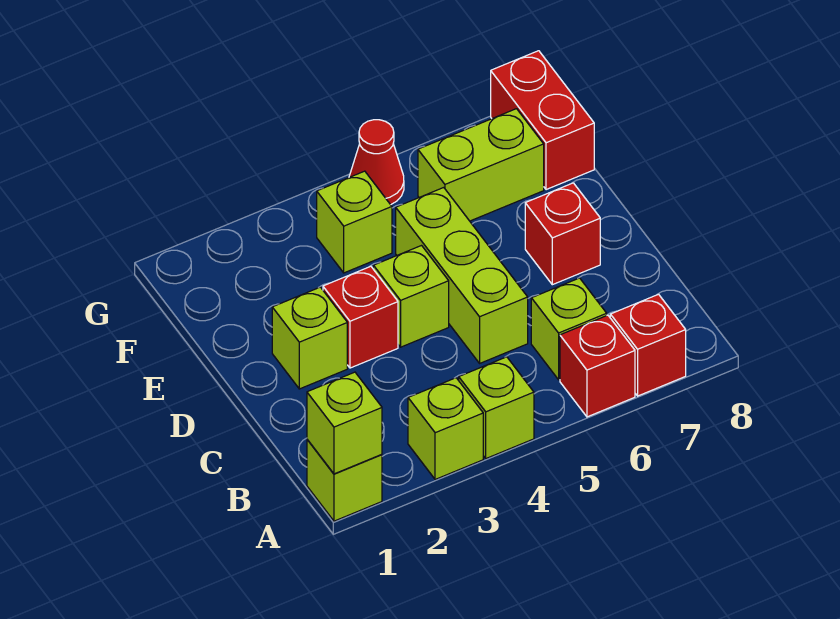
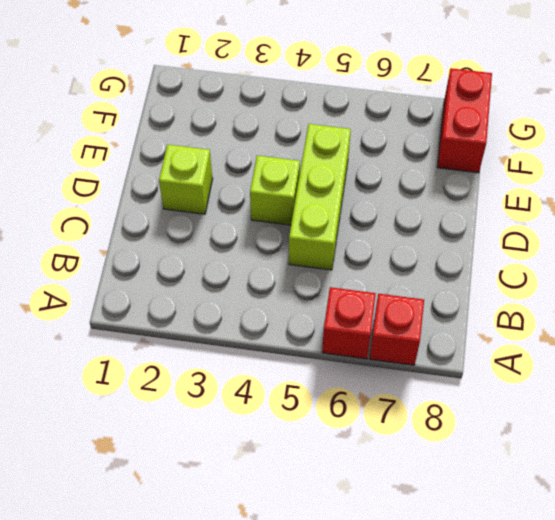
none -> lime 1x1 brick [307,439,382,521]
none -> lime 1x1 brick [408,378,483,480]
none -> lime 1x1 brick [459,357,534,458]

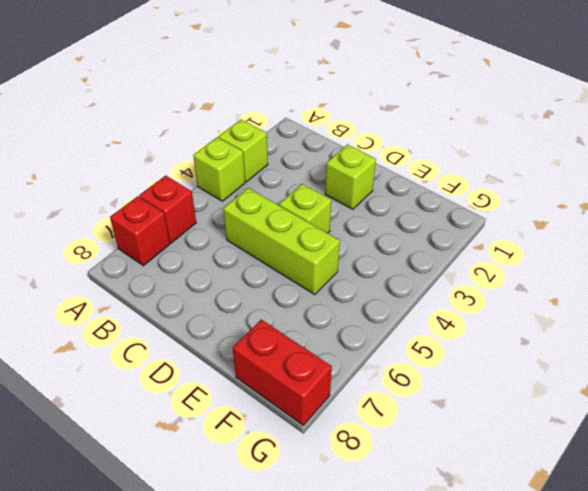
none -> lime 1x1 brick [307,439,382,521]
none -> lime 1x1 brick [531,278,607,380]
none -> red 1x1 brick [323,266,398,368]

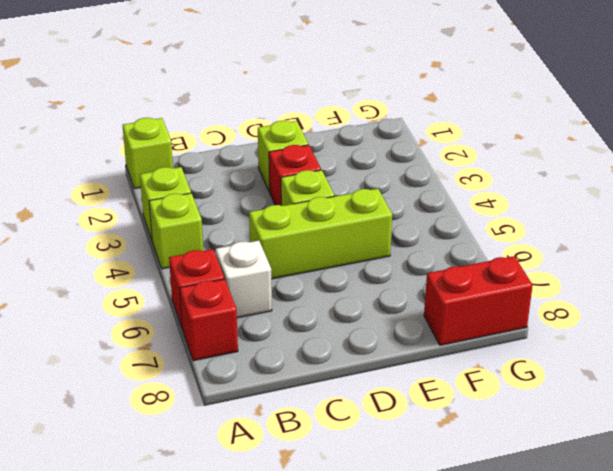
white 1x1 brick [216,241,272,318] -> lime 1x1 brick [531,278,607,380]
none -> red 1x1 brick [525,183,600,285]
none -> lime 1x1 brick [317,171,392,273]
none -> lime 1x2 brick [418,109,544,221]

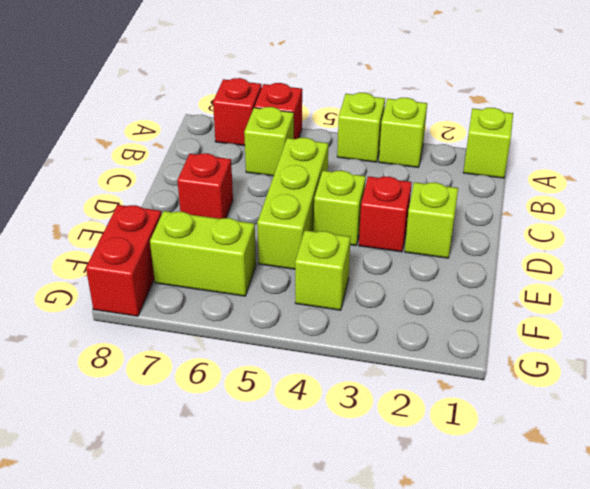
none -> red 1x1 cone [349,120,404,205]
none -> lime 1x1 brick [307,372,382,474]

